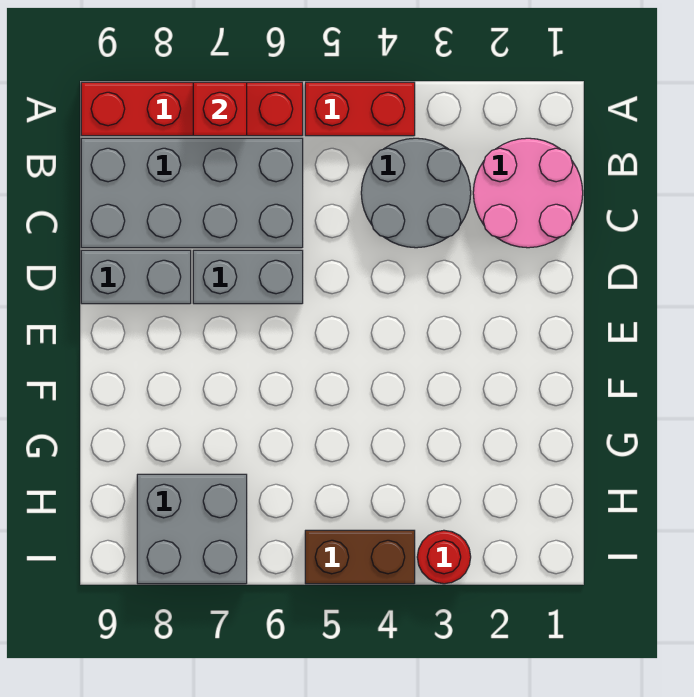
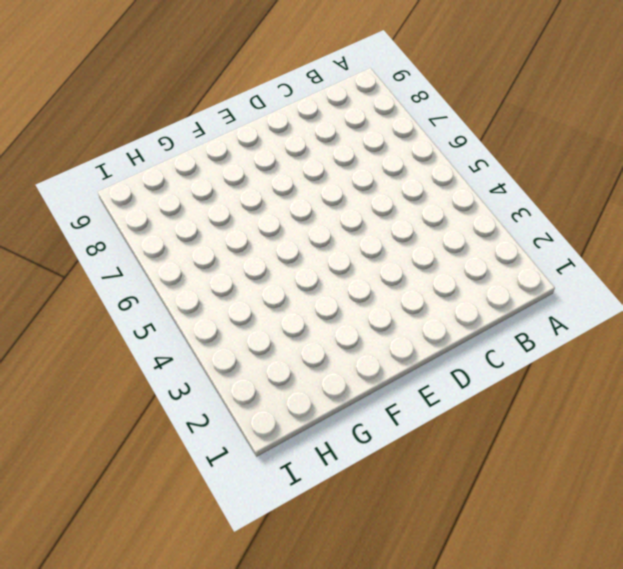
none -> red 1x2 brick [305,82,415,136]
none -> red 1x4 brick [81,82,303,136]

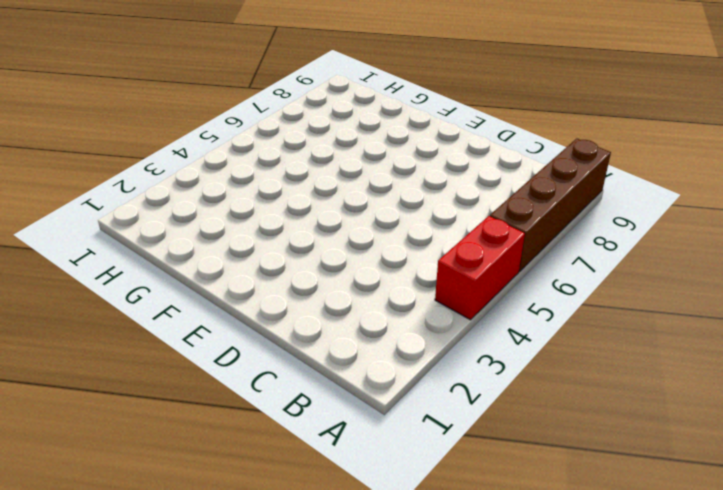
brown 1x4 brick [490,139,611,271] -> red 1x4 brick [81,82,303,136]
none -> pink 2x2 round brick [473,138,583,248]
none -> grey 2x2 round brick [361,138,471,248]

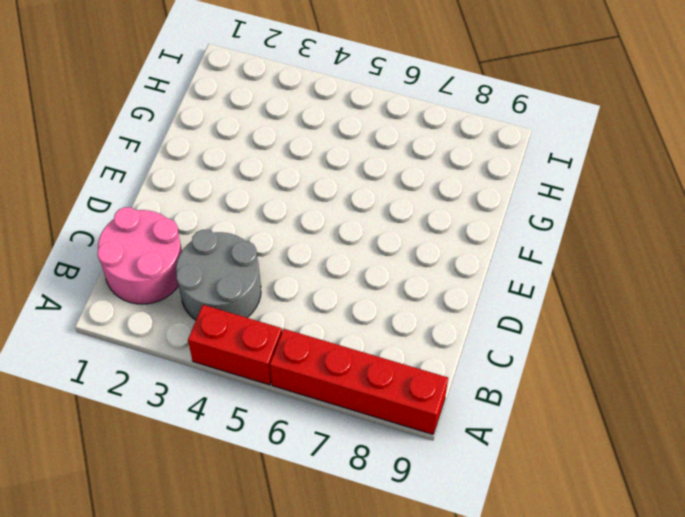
none -> grey 2x4 brick [81,138,303,248]
none -> grey 1x2 brick [193,250,303,304]

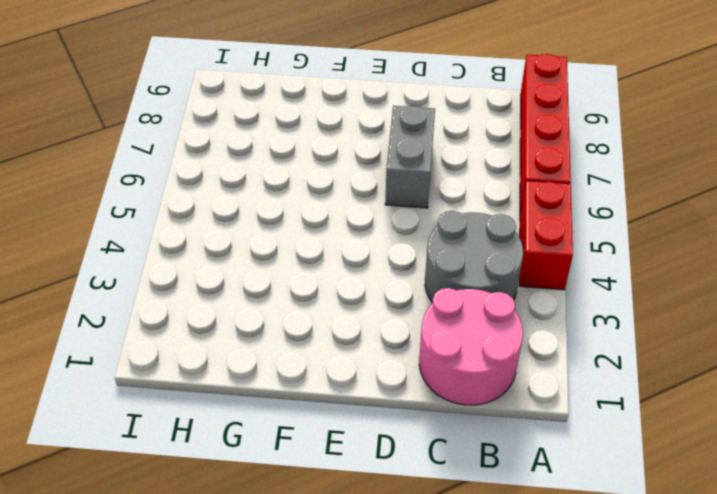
none -> grey 2x4 brick [81,138,303,248]
none -> grey 1x2 brick [81,250,191,304]

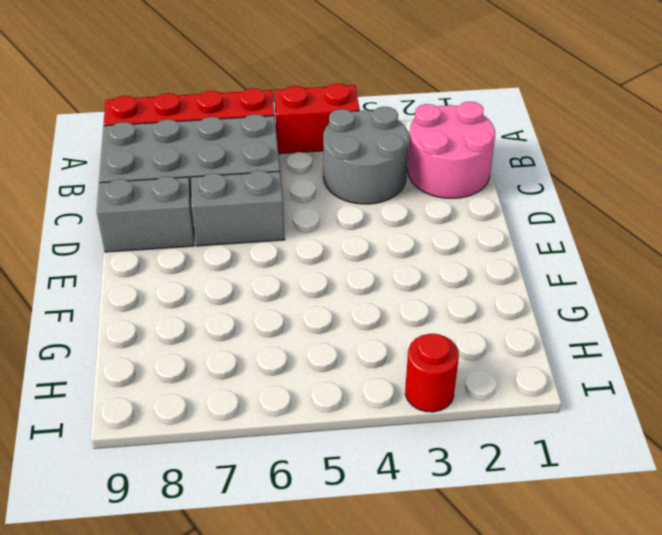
none -> grey 2x2 brick [137,474,247,584]
none -> brown 1x2 brick [305,530,415,584]

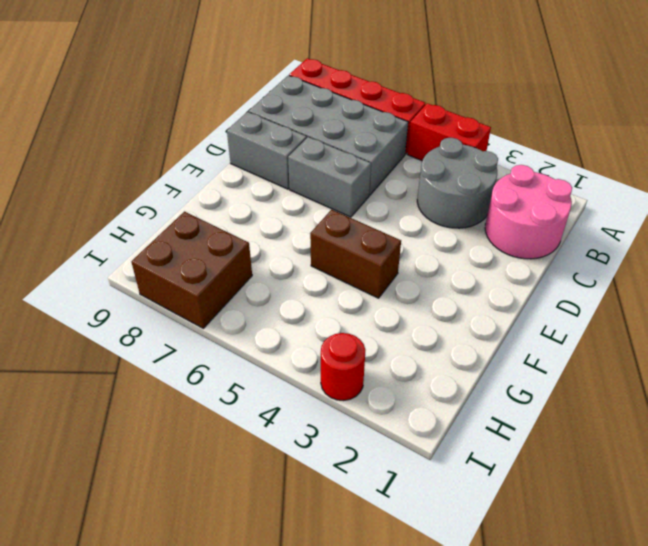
brown 1x2 brick [310,210,401,298] -> brown 1x2 brick moved to [305,530,415,584]
brown 2x2 brick [132,211,252,328] -> grey 2x2 brick [137,474,247,584]
none -> red 1x1 brick [193,82,247,136]

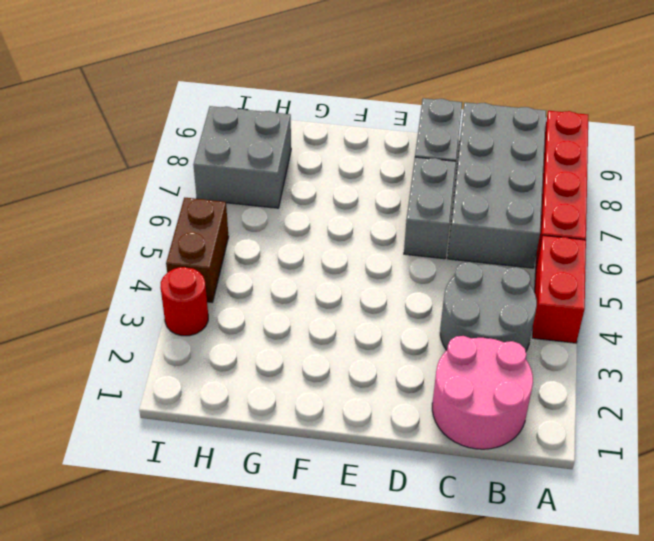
none -> red 1x1 brick [193,82,247,136]

